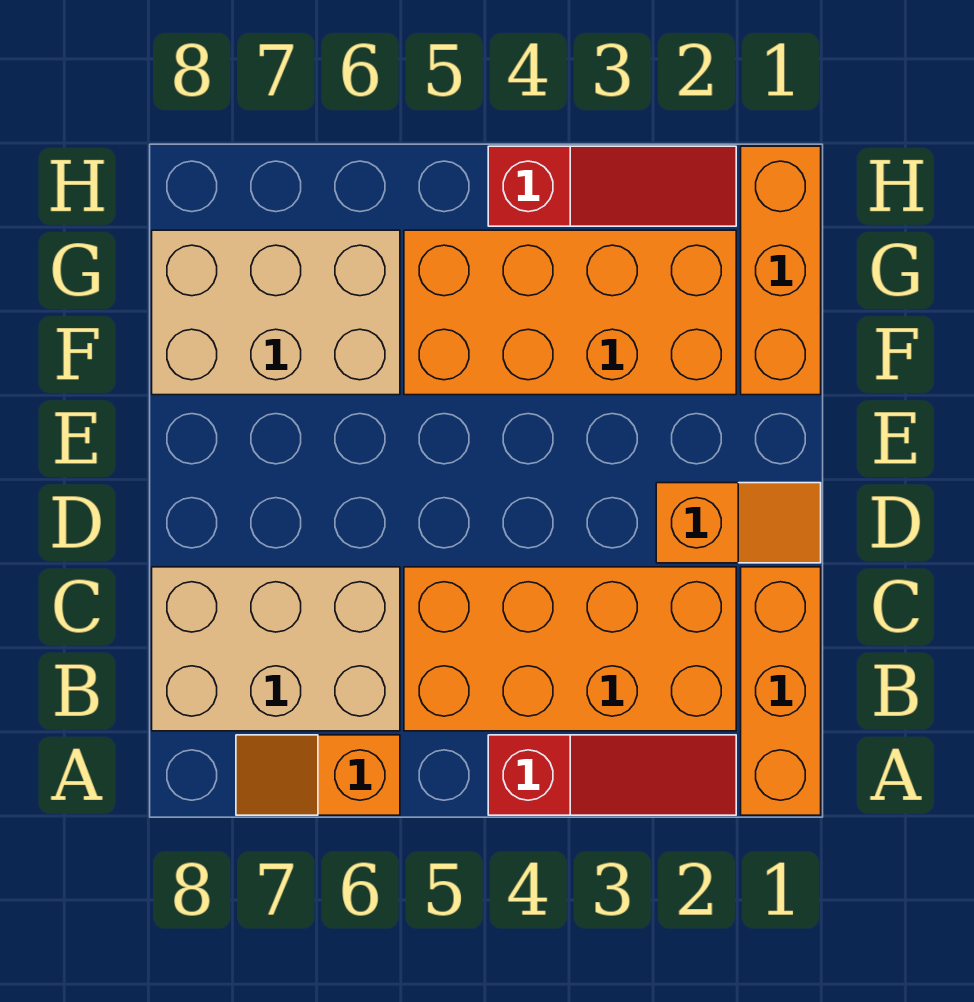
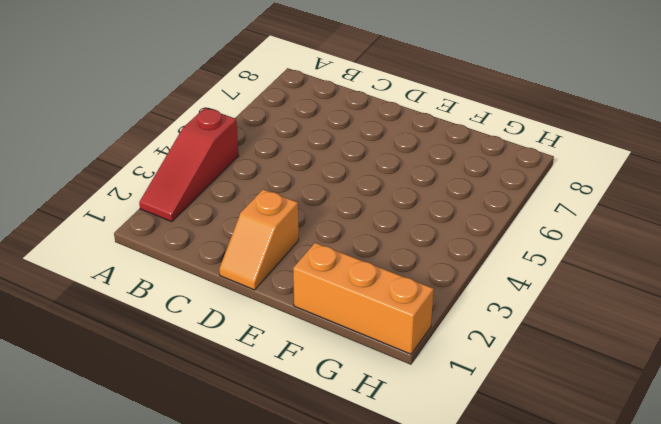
none -> orange 1x3 brick [741,567,821,815]
none -> orange 1x2 slope [236,735,400,815]

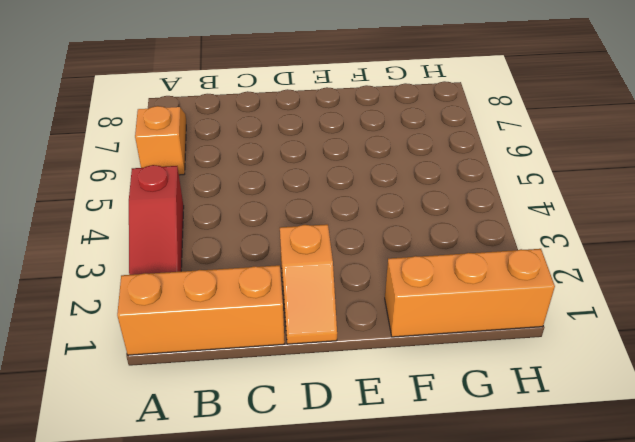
none -> orange 2x4 brick [404,567,736,731]
none -> tan 2x3 brick [152,567,400,731]

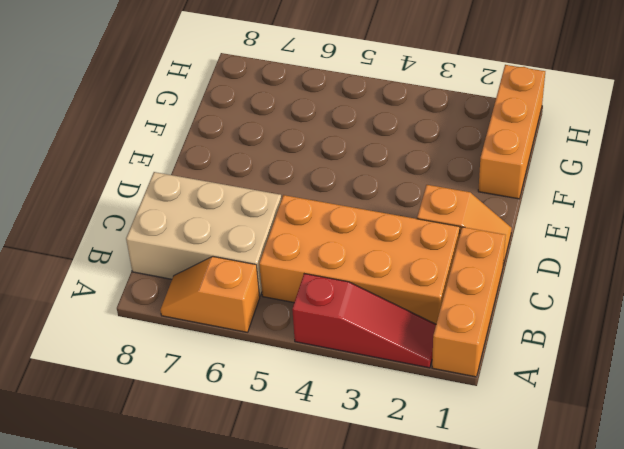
none -> orange 2x4 brick [404,230,736,395]
none -> tan 2x3 brick [152,230,400,395]

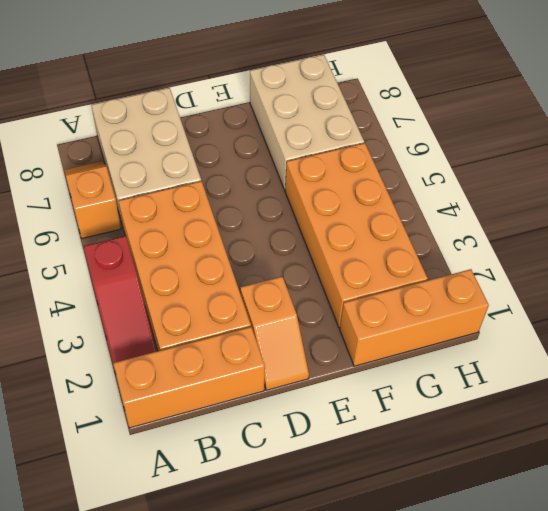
none -> red 1x3 slope [488,146,736,226]

